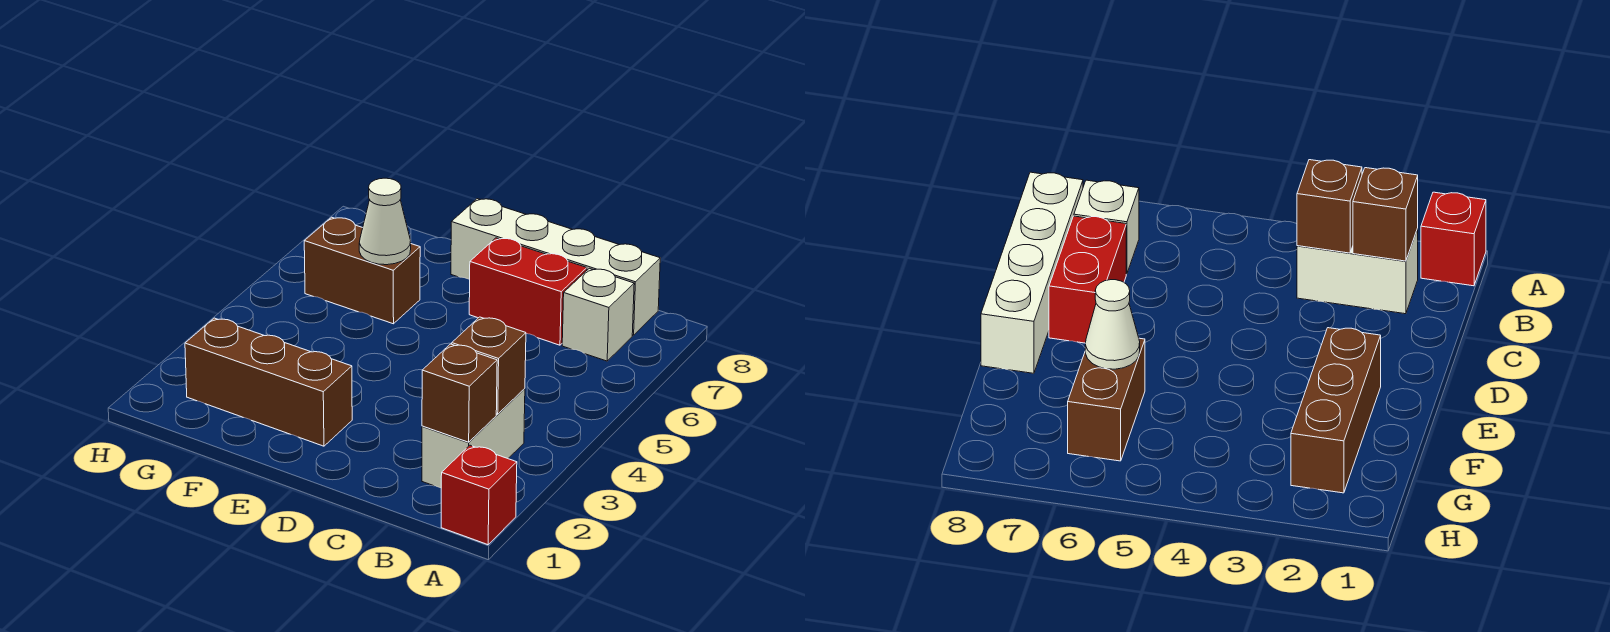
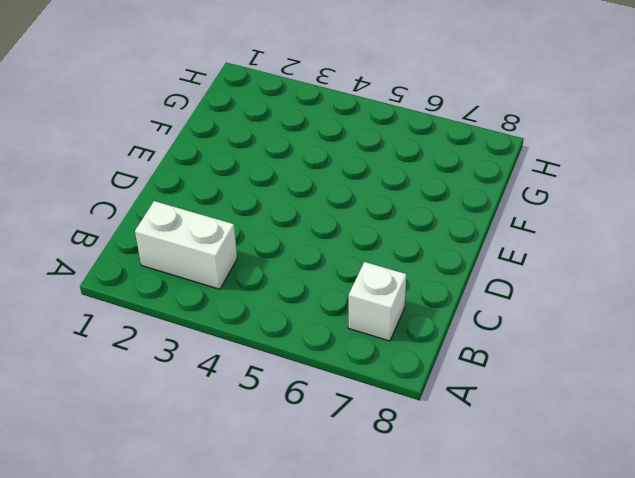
none -> red 1x1 brick [441,445,517,545]
none -> white 1x4 brick [451,199,660,335]

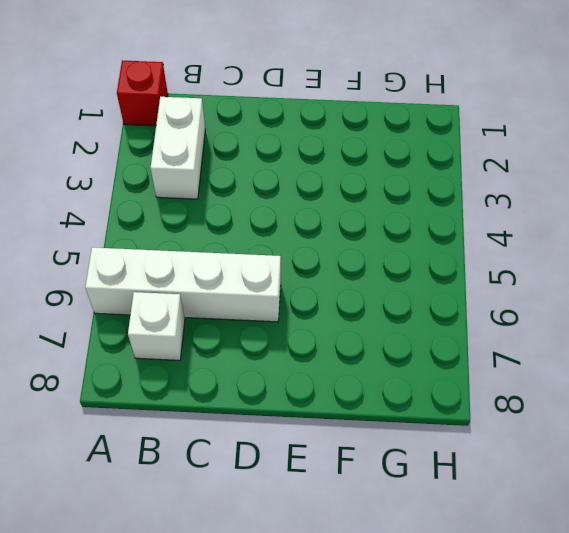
white 1x4 brick [85,247,281,322] -> white 1x4 brick moved to [451,199,660,335]
none -> red 1x2 brick [469,238,587,345]
none -> brown 1x3 brick [185,318,352,446]

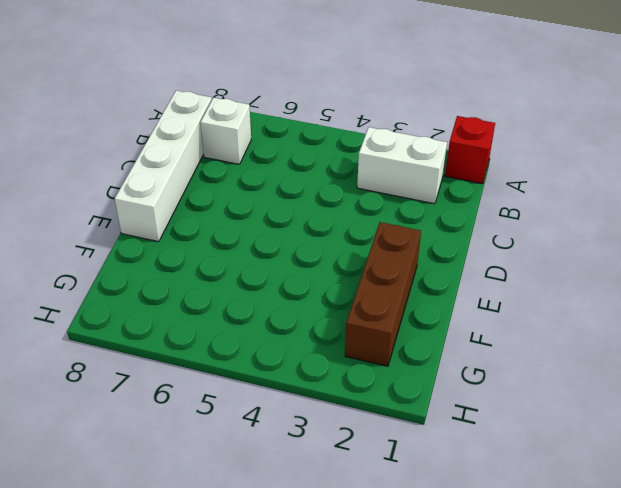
none -> red 1x2 brick [469,238,587,345]
none -> brown 1x2 brick [304,217,420,324]

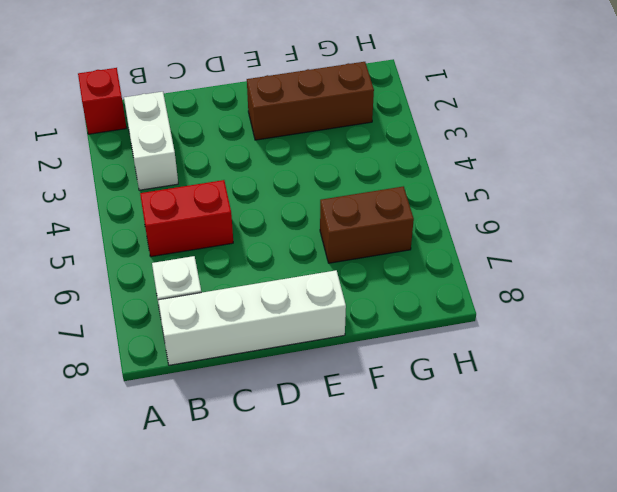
red 1x2 brick [140,180,233,257] -> red 1x2 brick moved to [469,238,587,345]
none -> brown 1x1 brick [422,344,497,442]
none -> brown 1x1 brick [452,317,526,414]

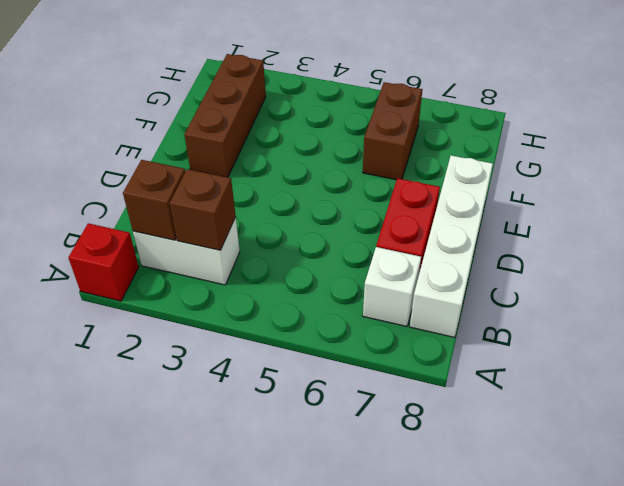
none -> white 1x1 cone [359,178,411,265]

